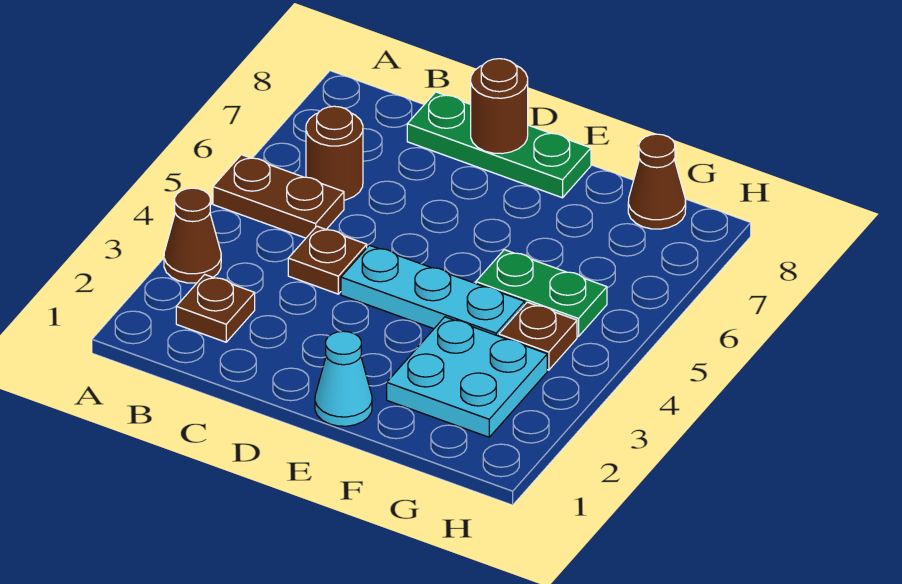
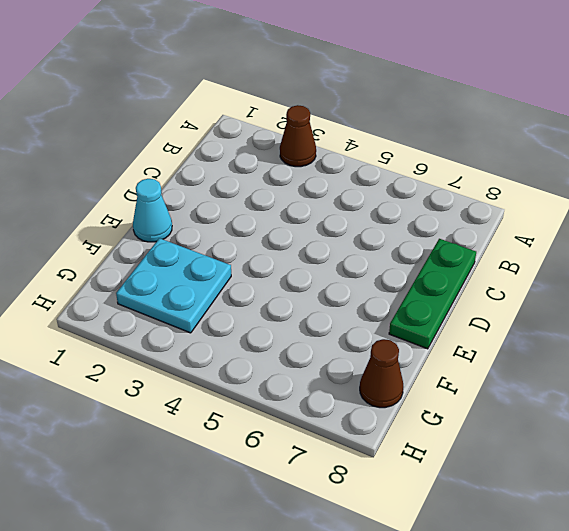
none -> brown 1x2 plate [213,155,344,238]
none -> brown 1x1 plate [176,275,255,342]
none -> brown 1x1 round brick [306,106,363,200]

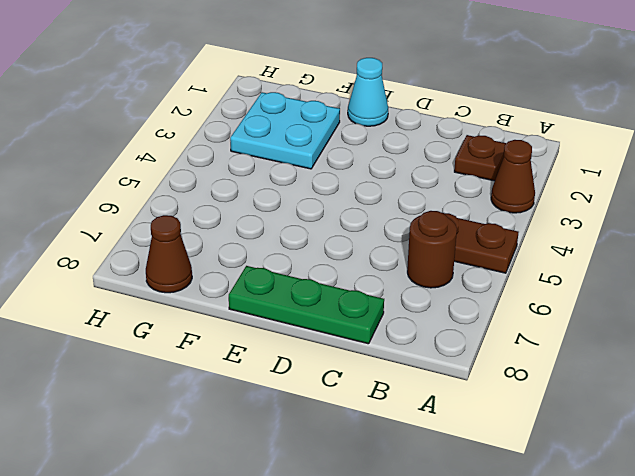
none -> brown 1x1 plate [288,226,367,294]
none -> cyan 1x3 plate [341,245,525,336]
none -> green 1x2 plate [476,250,607,337]

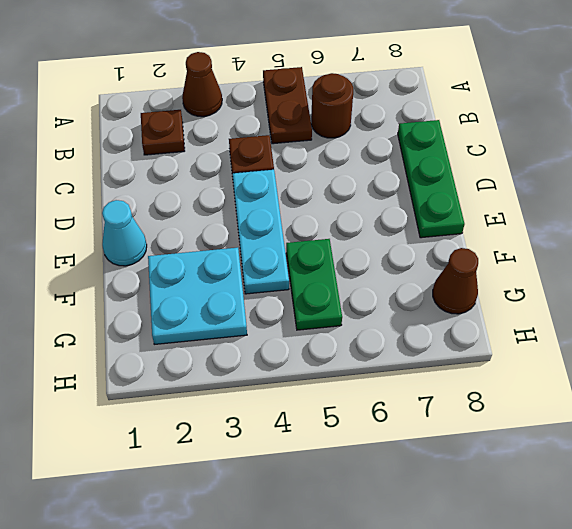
none -> brown 1x1 plate [499,302,577,370]
none -> brown 1x1 round brick [471,59,528,154]

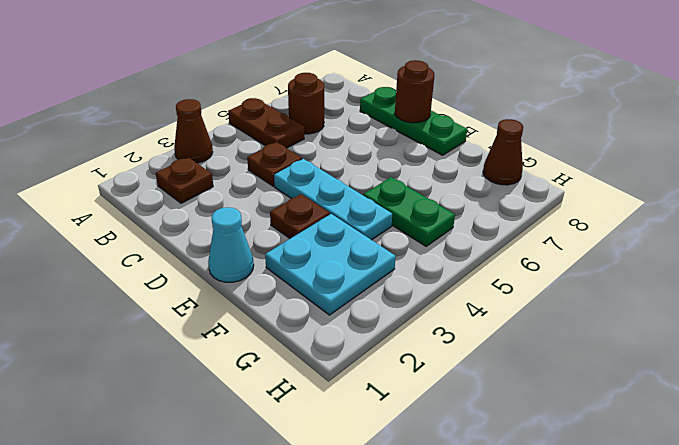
brown 1x1 plate [270,194,330,239] -> brown 1x1 plate moved to [499,302,577,370]

